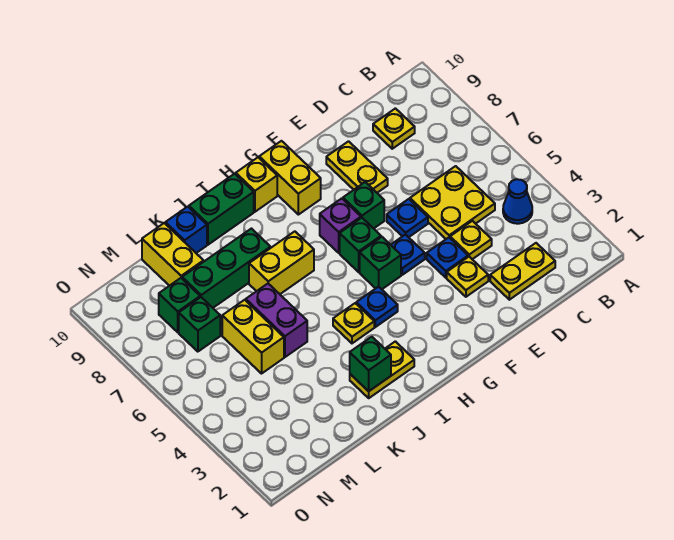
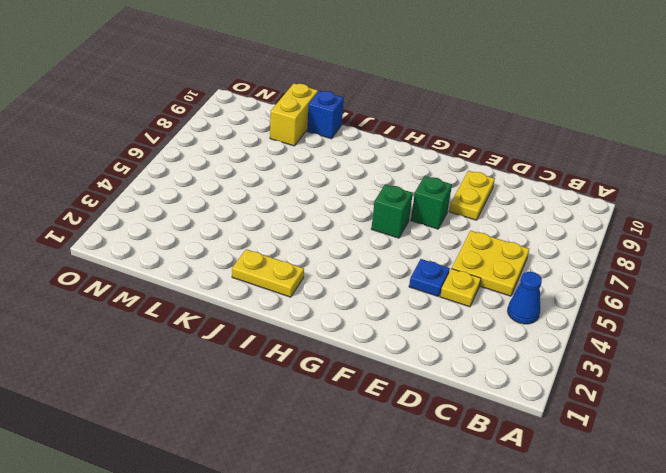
none -> yellow 1x2 plate [490,243,555,300]
none -> yellow 1x1 plate [373,108,415,149]
none -> yellow 1x1 plate [447,257,488,297]

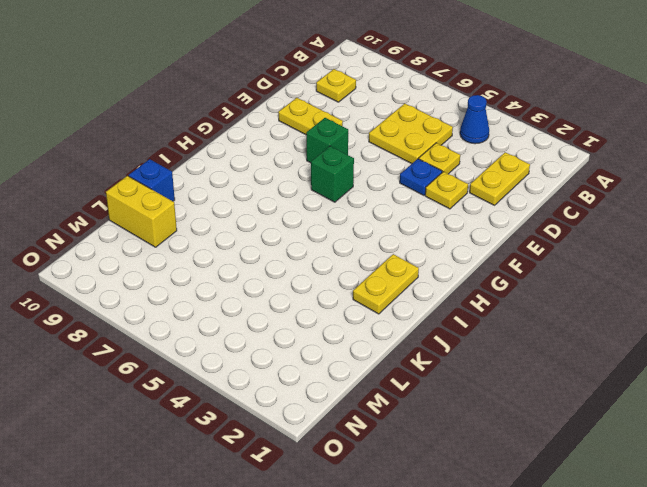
none -> blue 1x1 plate [387,199,428,237]
none -> blue 1x1 plate [391,234,425,275]
none -> green 1x1 brick [360,237,401,289]

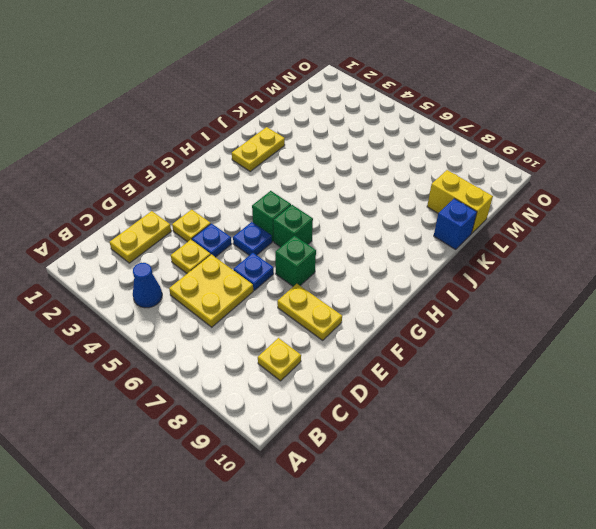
none -> purple 1x1 brick [320,198,361,253]
none -> yellow 1x2 brick [259,141,321,215]
none -> blue 1x1 plate [356,287,398,327]

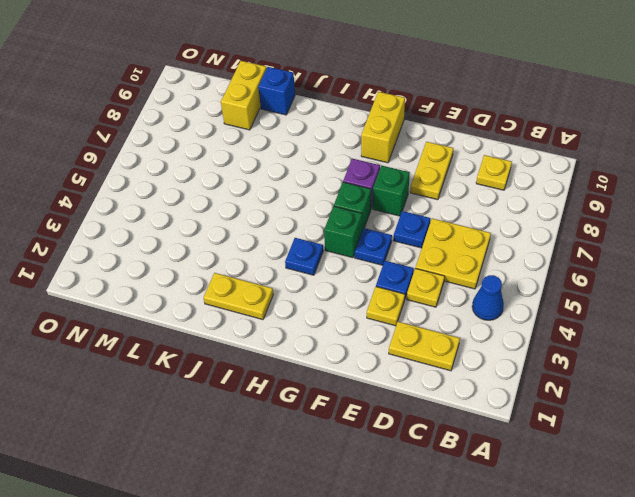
none -> yellow 1x1 brick [236,157,277,212]
none -> yellow 1x1 plate [333,303,374,343]
none -> yellow 1x2 brick [249,231,314,294]

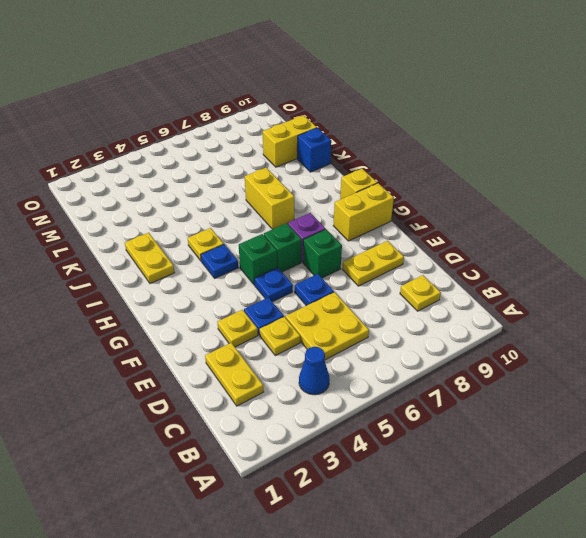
none -> green 1x2 brick [189,174,254,245]
none -> green 1x3 brick [182,229,271,308]
none -> purple 1x2 brick [246,284,307,357]

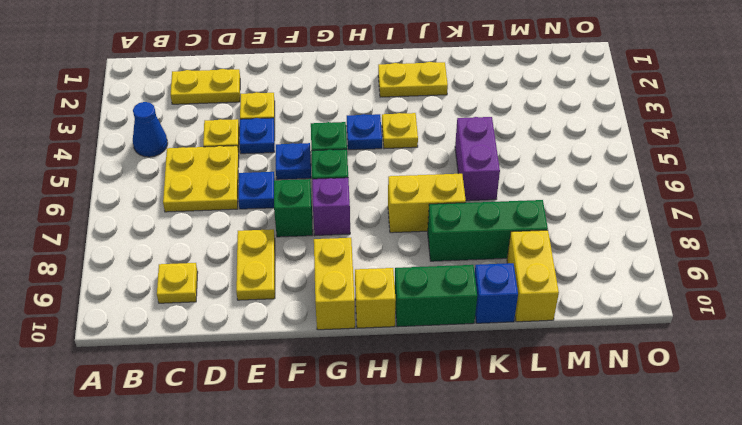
none -> yellow 1x2 brick [222,300,284,374]
none -> green 1x1 brick [179,297,220,352]
none -> green 1x1 brick [159,278,200,332]

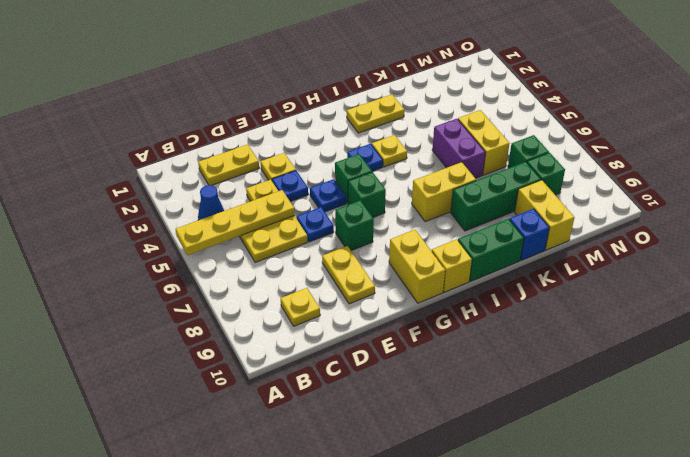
yellow 1x4 plate [176,190,294,255] -> none
none -> purple 1x1 brick [320,198,361,253]
none -> green 1x1 brick [350,337,391,391]

